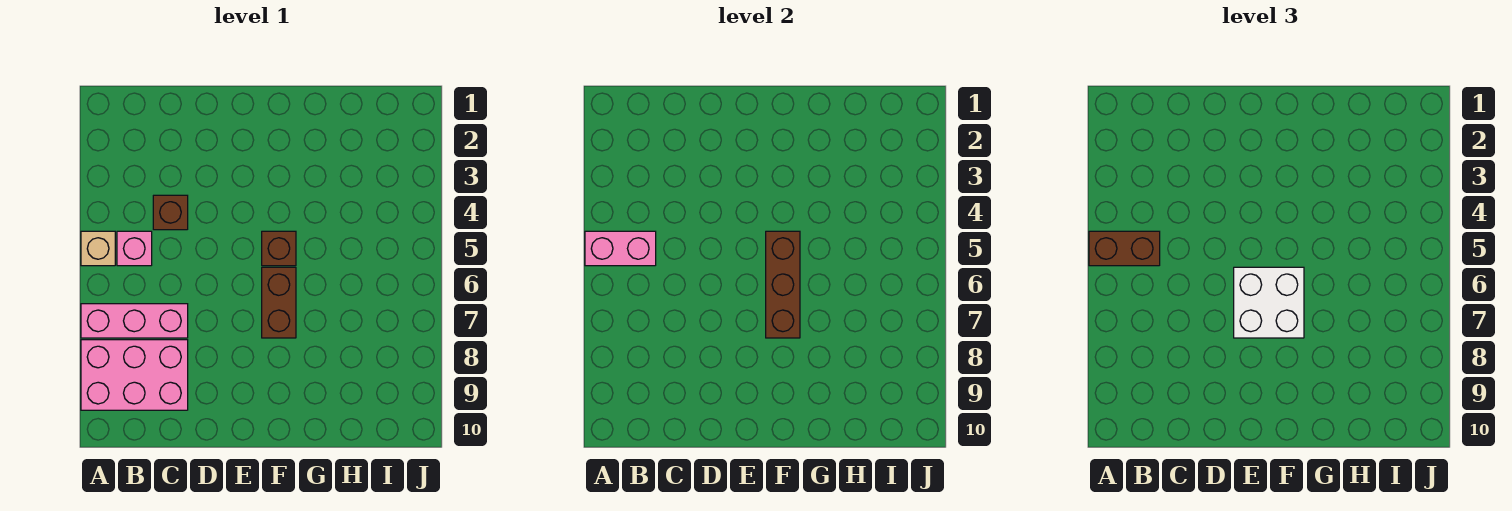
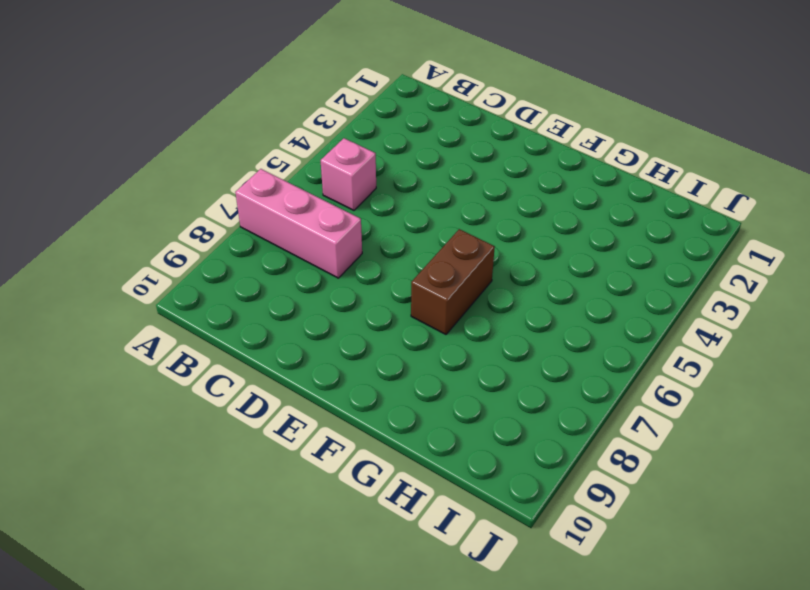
none -> tan 1x1 brick [81,231,115,266]
none -> pink 2x3 brick [81,340,188,410]

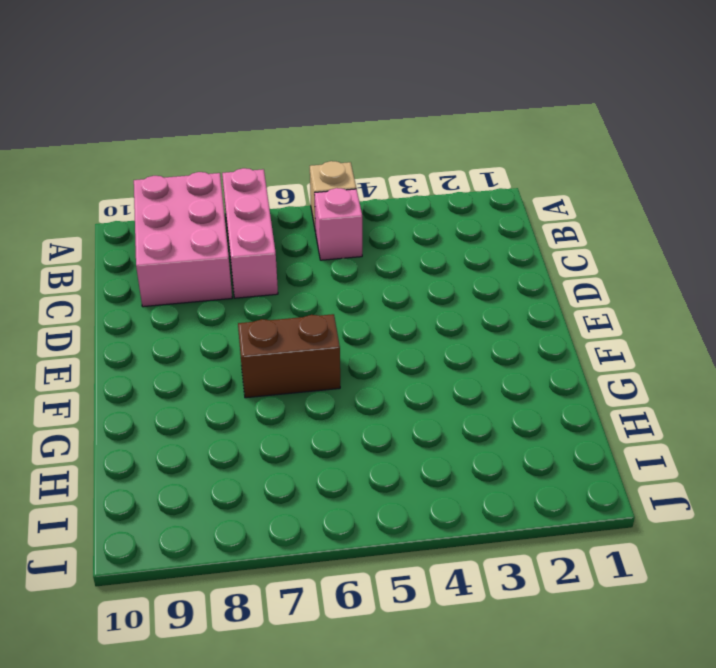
none -> brown 1x1 brick [153,195,188,230]
none -> brown 1x1 brick [262,231,296,266]

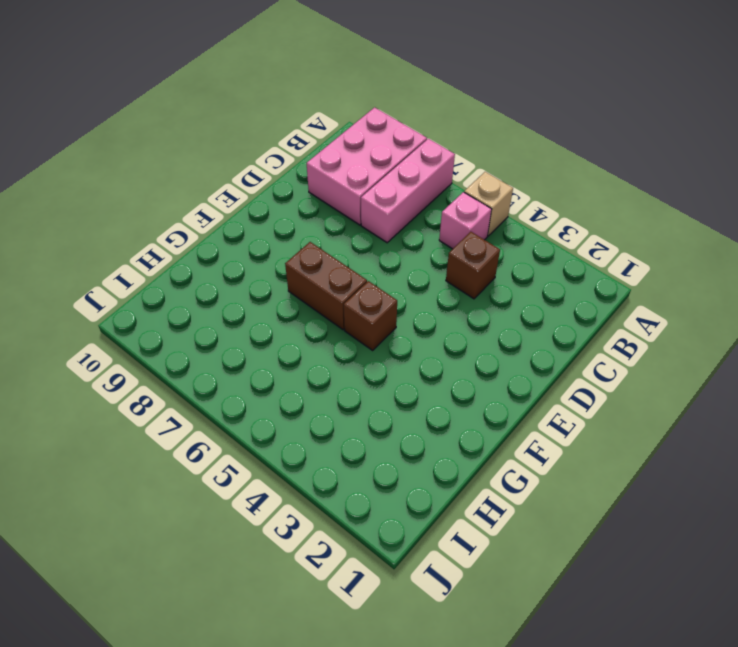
none -> pink 1x2 brick [585,231,656,266]
none -> brown 1x3 brick [766,231,800,338]

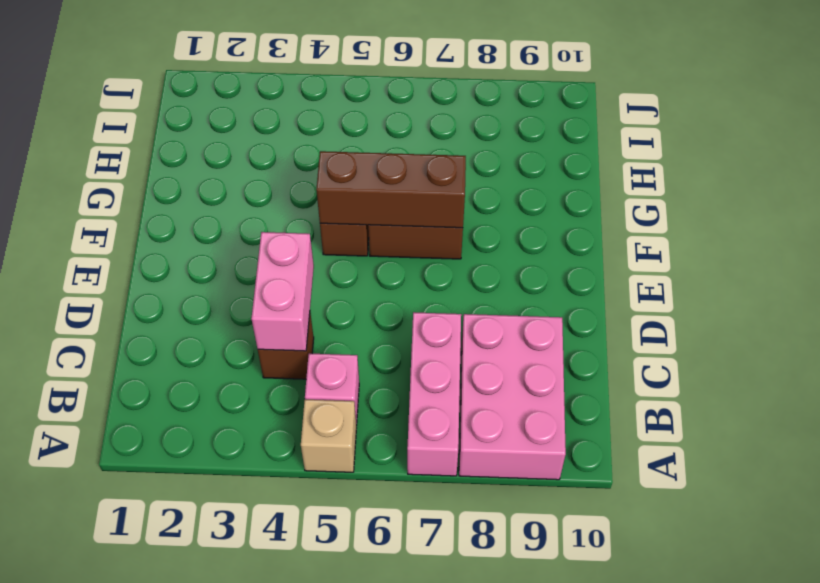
pink 1x2 brick [251,232,314,351] -> pink 1x2 brick moved to [585,231,656,266]
none -> brown 1x2 brick [1089,231,1160,266]
none -> white 2x2 brick [1234,267,1304,338]

